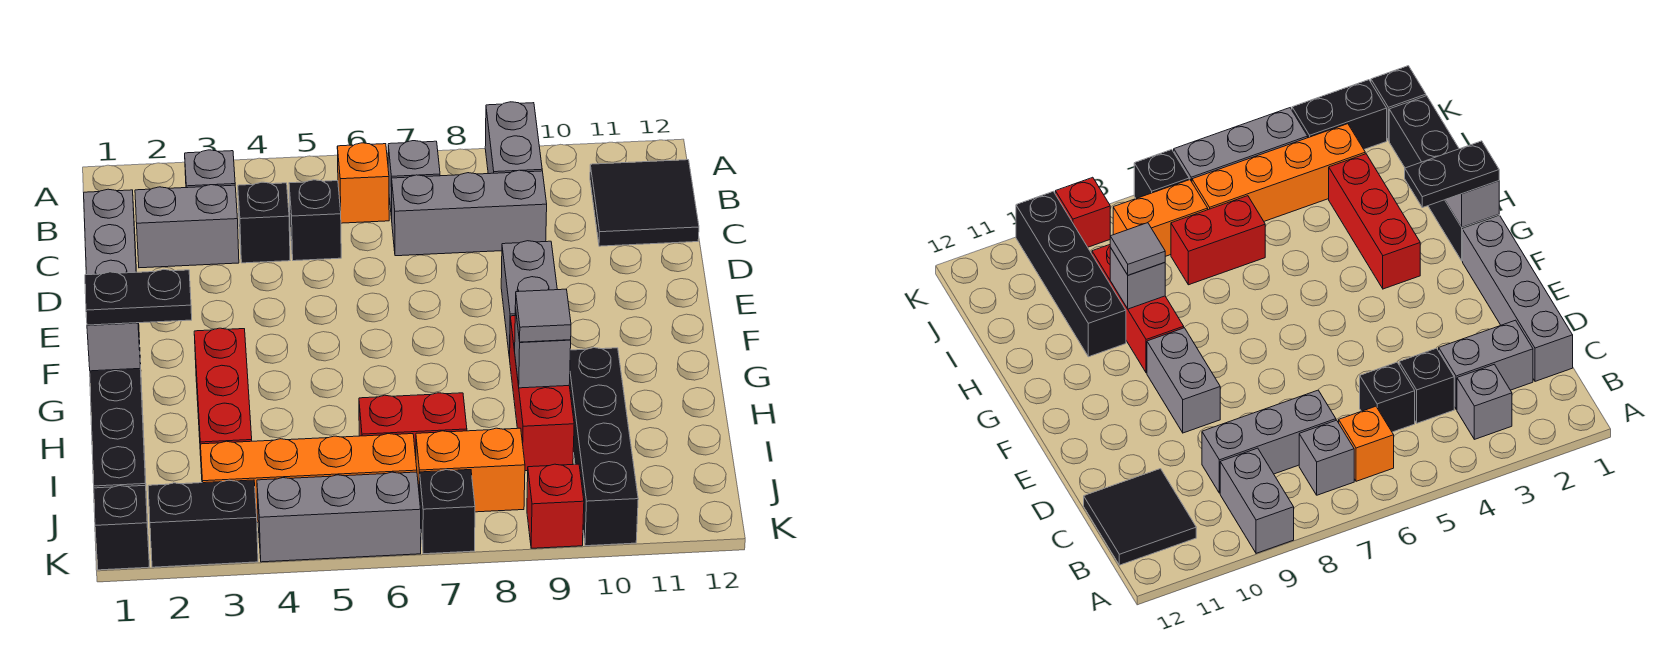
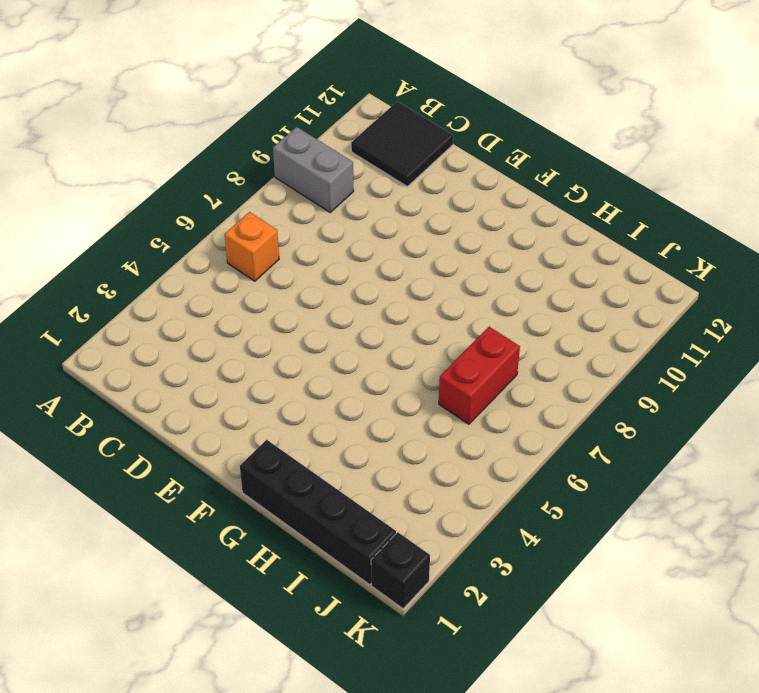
none -> grey 1x1 brick [185,150,235,188]
none -> grey 1x1 brick [388,141,440,219]
none -> grey 1x4 brick [84,189,141,364]

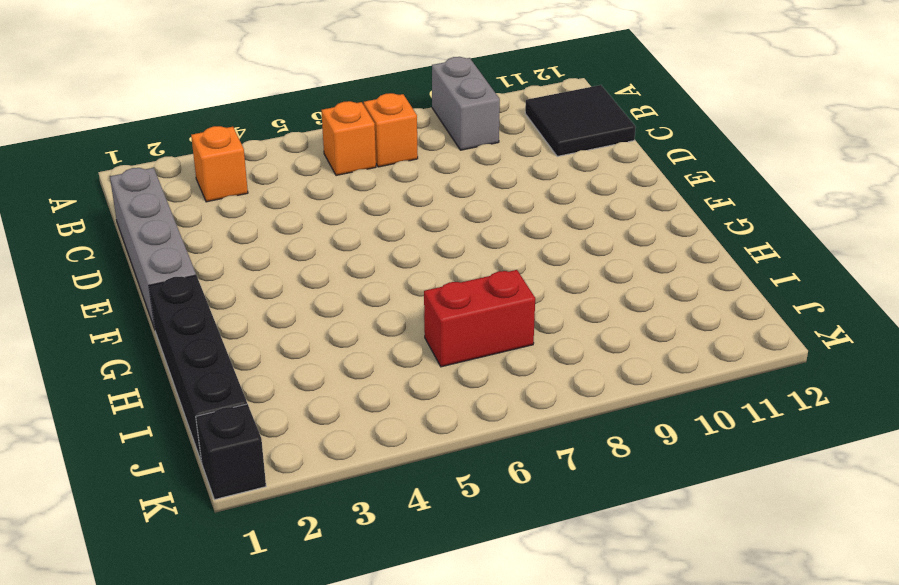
orange 1x1 brick [191,126,248,202] -> grey 1x1 brick [185,150,235,188]
orange 1x1 brick [364,93,418,167] -> grey 1x1 brick [388,141,440,219]
none -> grey 1x2 brick [135,185,239,268]
none -> black 1x1 brick [238,182,290,263]
none -> black 1x1 brick [289,180,341,261]

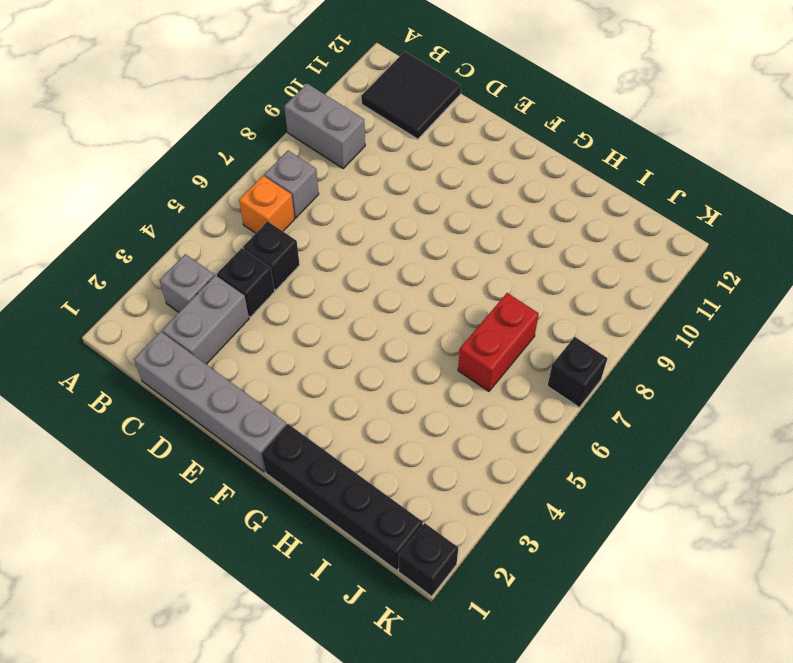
none -> grey 1x3 brick [392,170,547,256]
none -> grey 1x2 brick [501,241,557,358]
none -> red 1x3 brick [194,328,252,474]

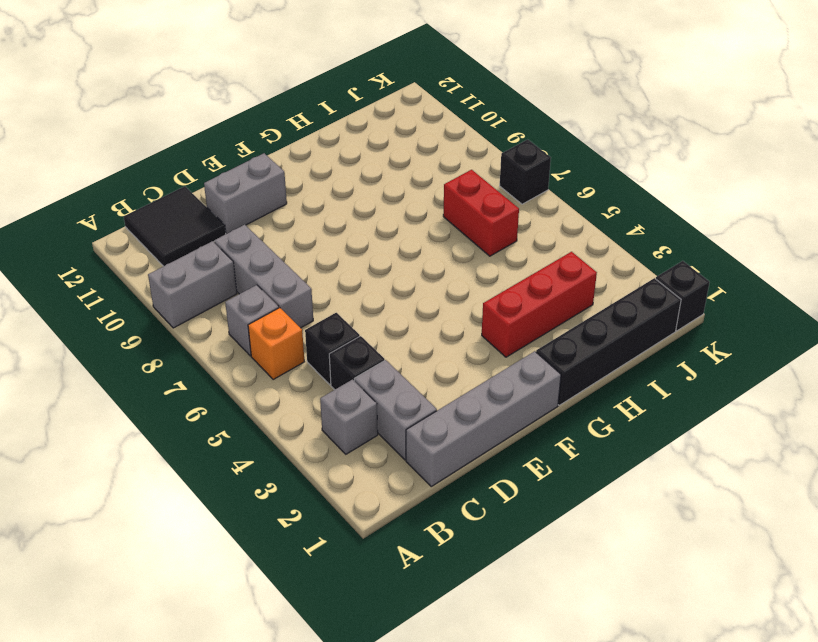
grey 1x2 brick [204,153,287,234] -> grey 1x2 brick moved to [501,241,557,358]
none -> red 1x3 brick [510,316,574,471]
none -> black 1x4 brick [569,348,638,546]
none -> orange 1x4 brick [200,434,417,523]

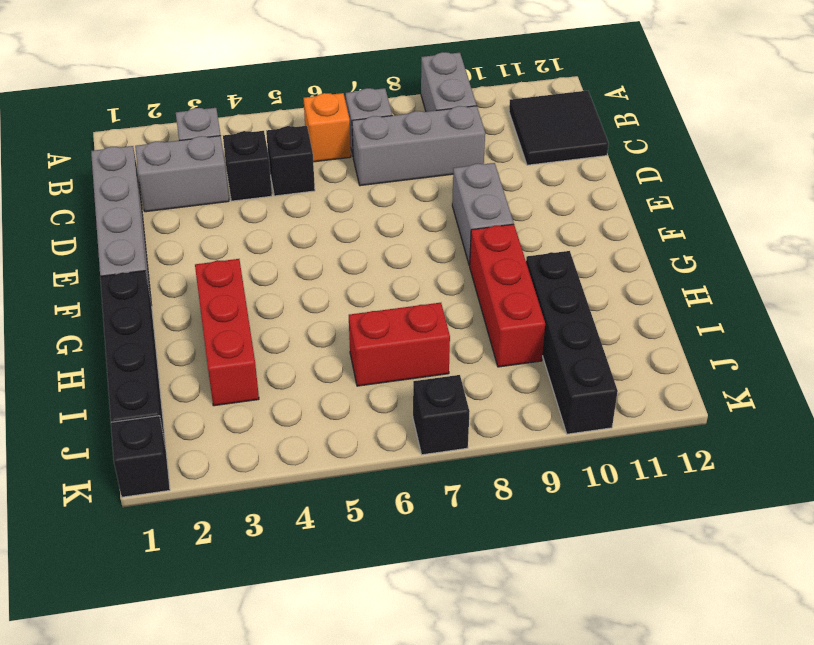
none -> orange 1x4 brick [200,434,417,523]
none -> orange 1x2 brick [416,428,525,512]
none -> black 1x2 brick [148,480,258,567]

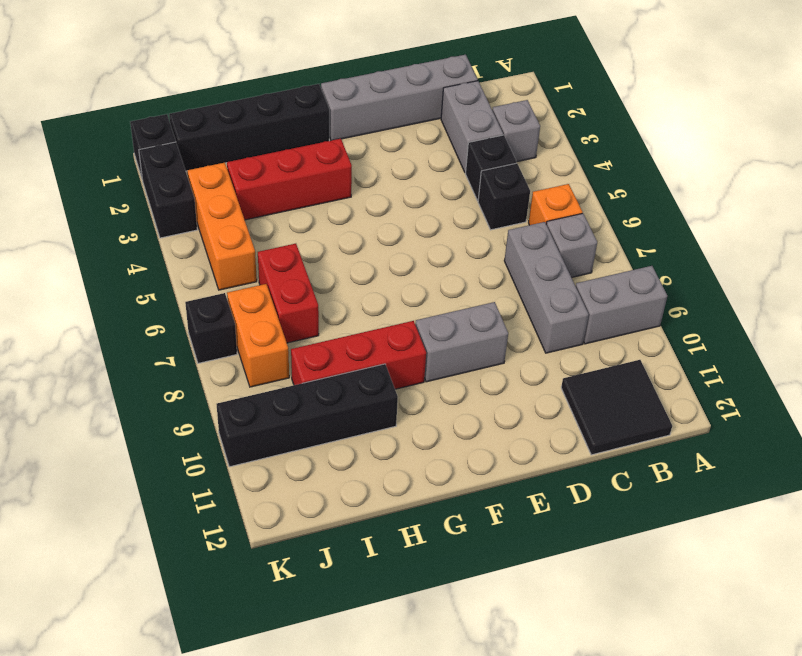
orange 1x3 brick [187,163,257,290] -> orange 1x4 brick [200,434,417,523]
none -> grey 1x3 brick [257,472,421,562]
none -> red 1x1 brick [527,464,584,548]
none -> grey 1x1 brick [87,323,140,371]

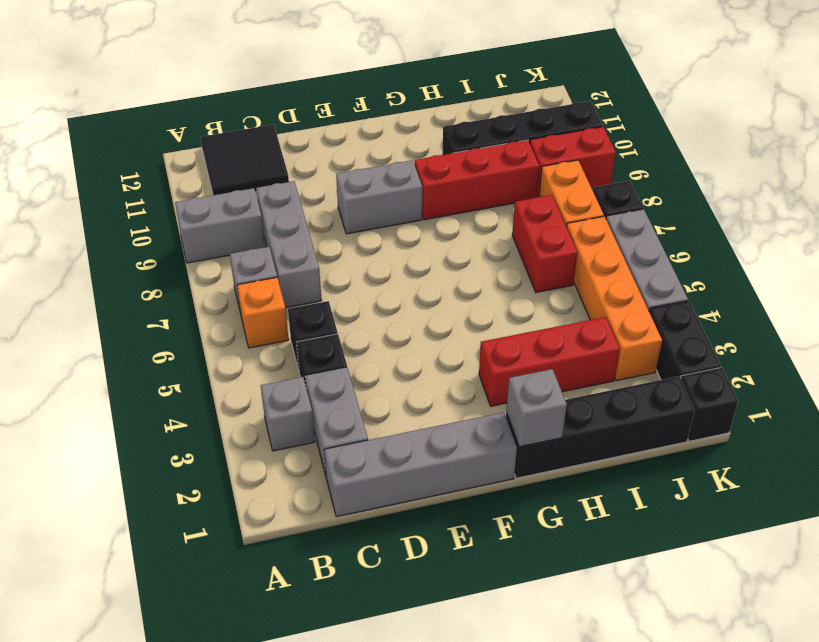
red 1x2 brick [530,127,616,197] -> red 1x1 brick [527,464,584,548]
none -> grey 1x1 brick [515,308,571,388]
none -> black 1x2 plate [85,269,192,325]
none -> grey 1x1 tile [515,289,571,342]

